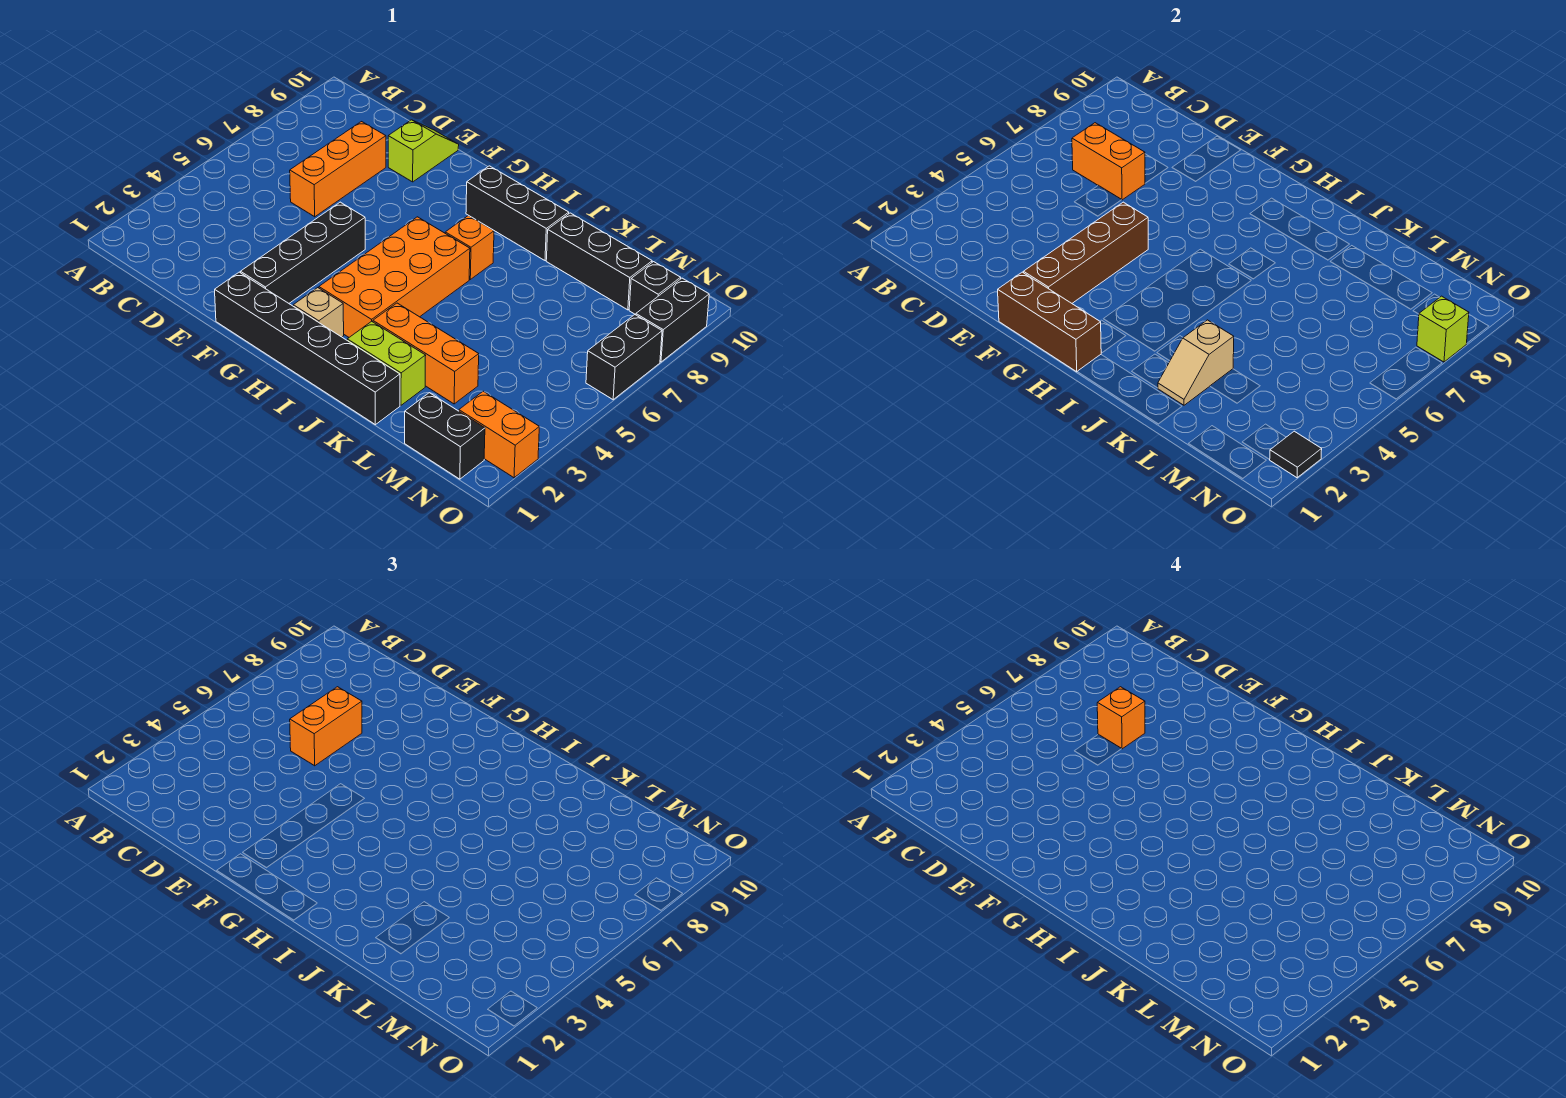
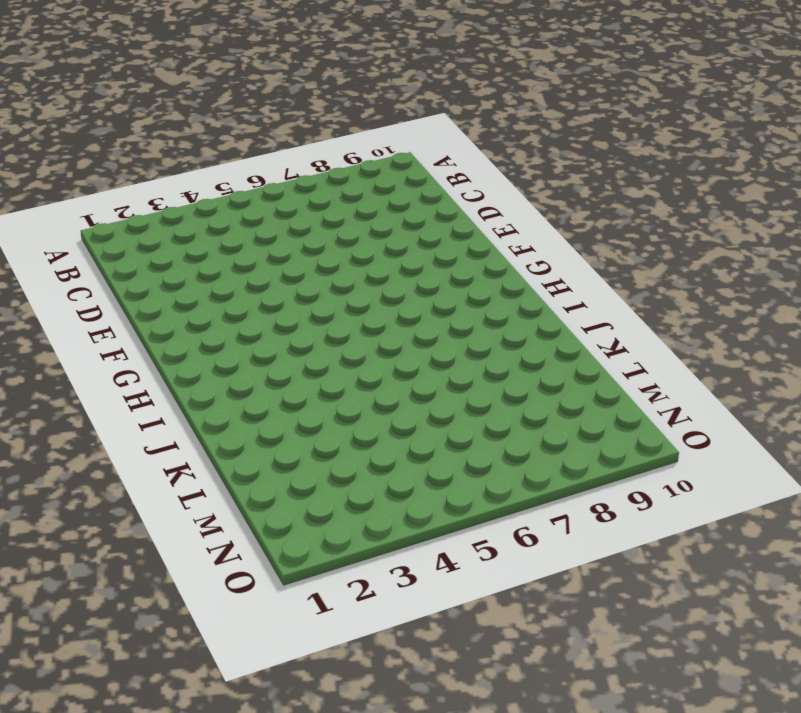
none -> orange 1x3 brick [290,122,386,217]
none -> lime 1x2 slope [388,120,459,182]
none -> black 1x6 brick [215,272,400,425]

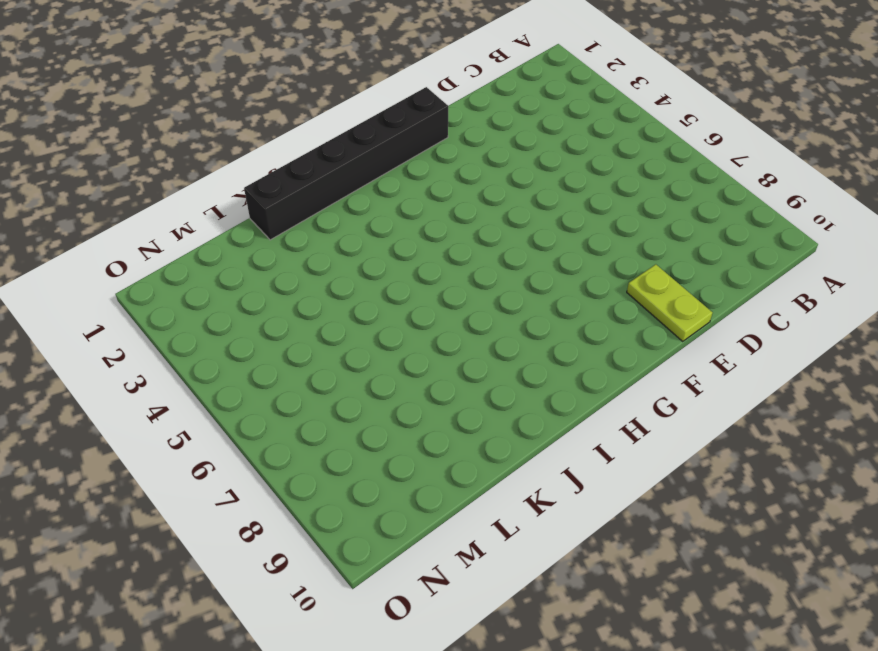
lime 1x2 plate [627,264,713,342] -> lime 1x2 slope [388,120,459,182]
none -> orange 1x3 brick [290,122,386,217]
none -> black 1x4 brick [240,202,365,303]
none -> tan 1x1 brick [293,288,344,337]

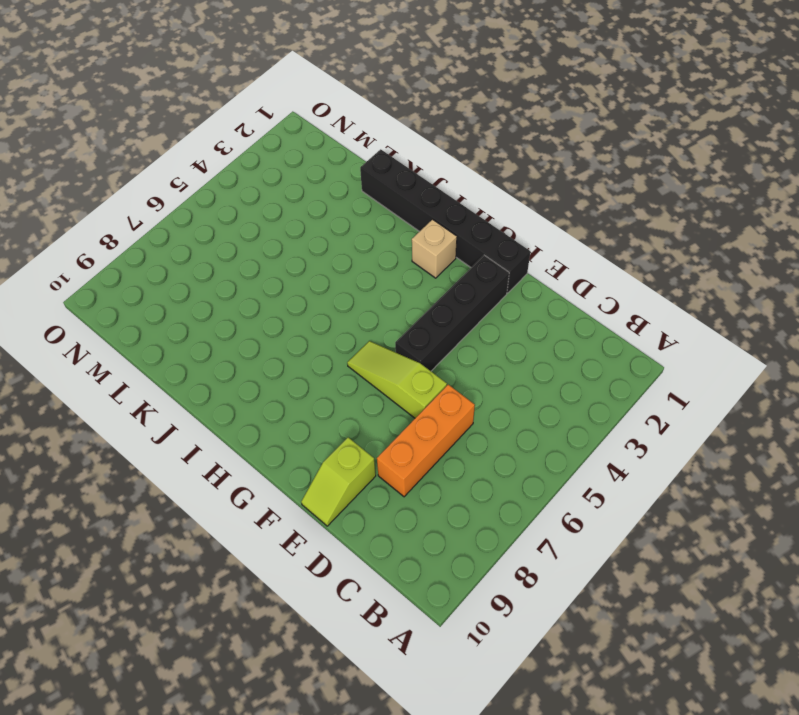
lime 1x3 slope [347,341,447,418] -> none
none -> orange 2x4 brick [319,217,470,337]
none -> black 1x3 brick [466,166,569,261]
none -> orange 1x1 brick [445,216,494,279]

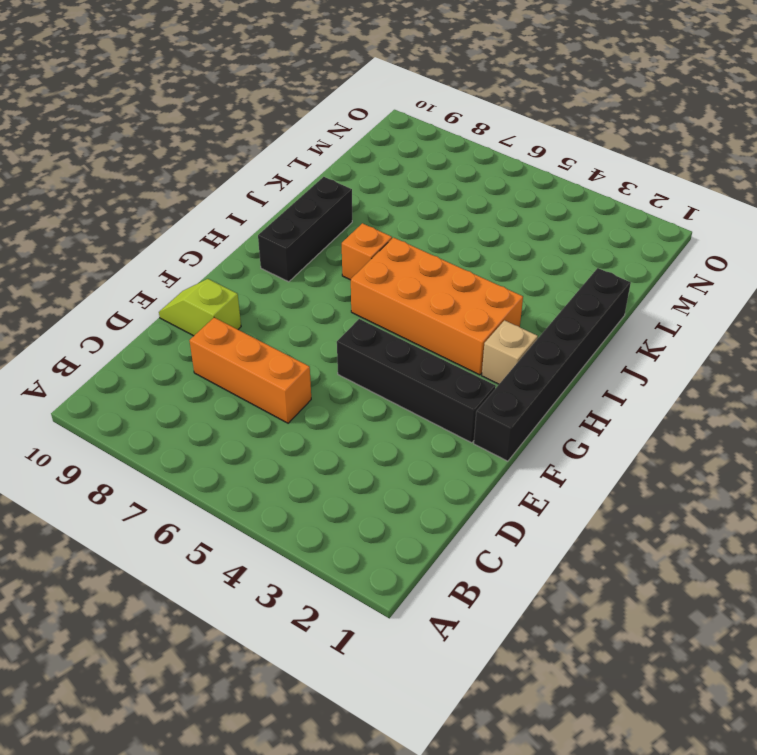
none -> lime 1x2 brick [347,321,426,405]
none -> orange 1x3 brick [373,303,479,404]
none -> black 1x3 brick [546,213,652,310]

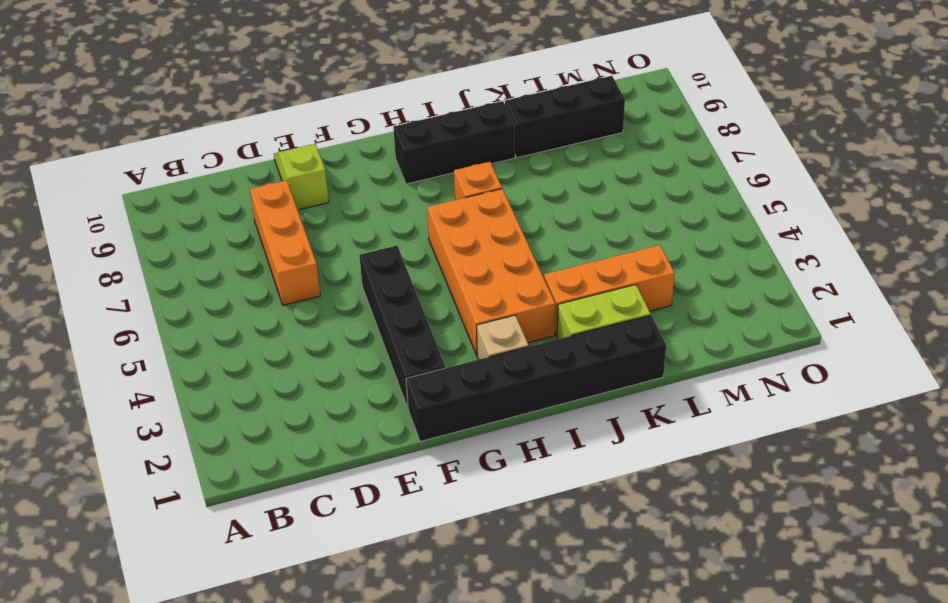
none -> black 1x2 brick [405,393,485,479]
none -> orange 1x2 brick [459,391,539,478]
none -> black 1x1 brick [629,262,681,315]

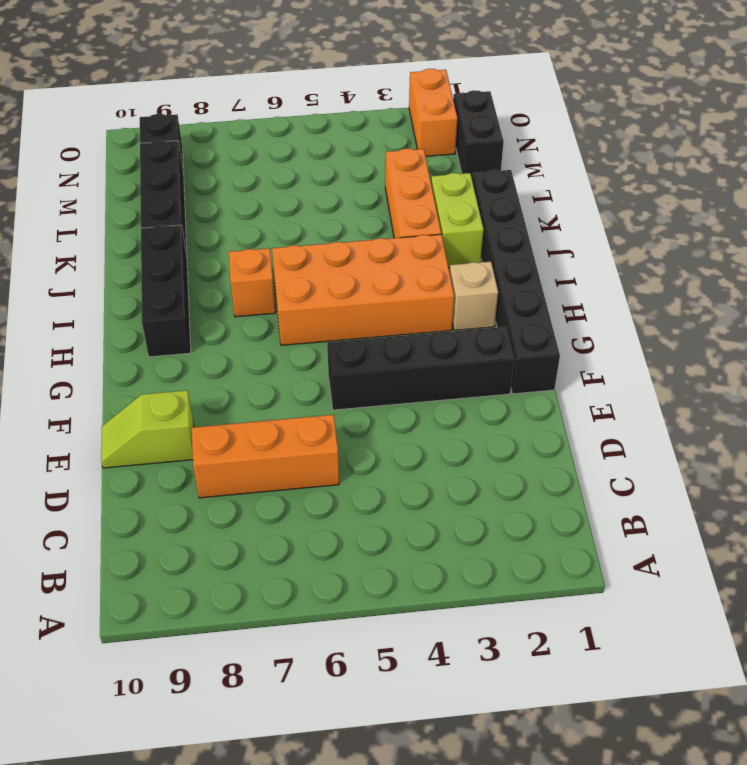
none -> black 1x2 brick [586,315,662,400]
none -> black 1x2 brick [636,278,709,362]
none -> orange 1x2 brick [1072,123,1145,200]

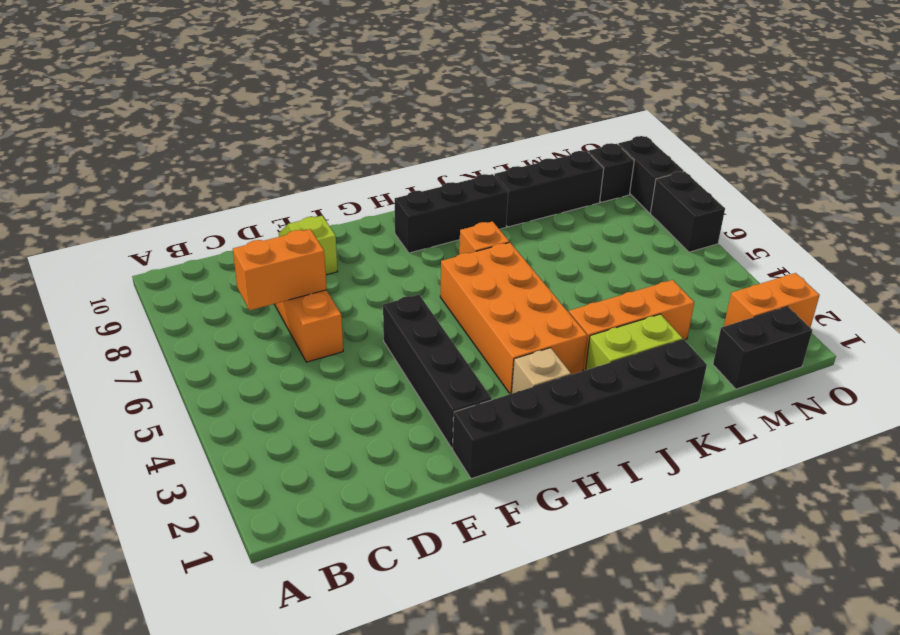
none -> brown 1x3 brick [998,272,1101,372]
none -> brown 1x4 brick [1023,202,1148,303]
none -> tan 1x2 slope [1158,320,1234,405]

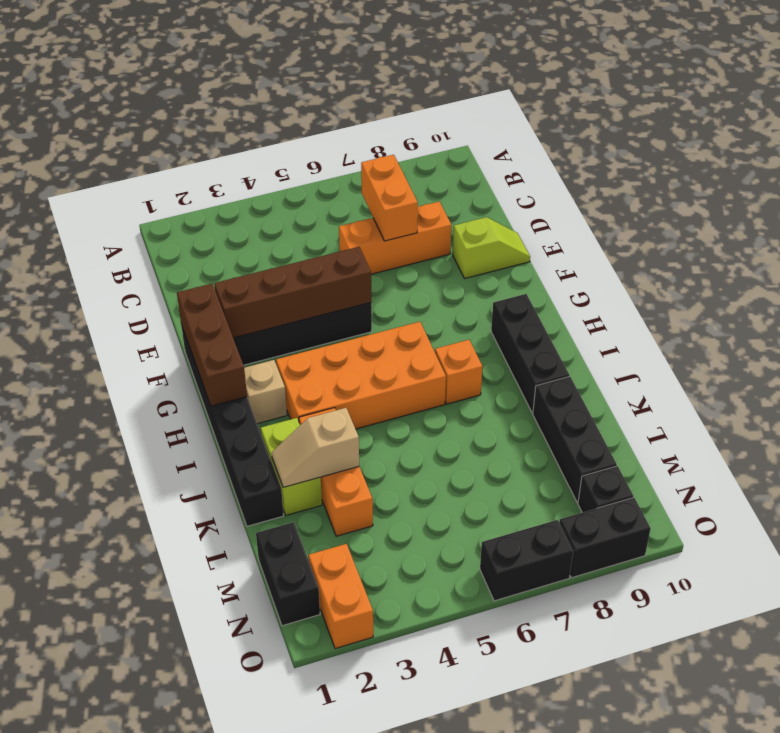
none -> black 1x1 tile [1269,431,1322,478]
none -> lime 1x1 brick [1417,296,1469,362]
none -> orange 1x2 brick [290,687,362,766]

